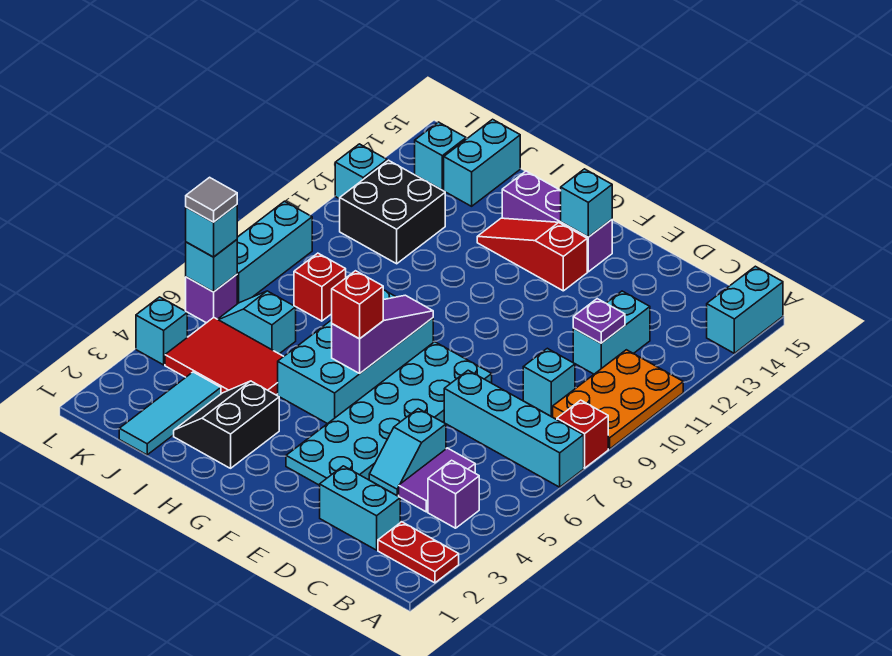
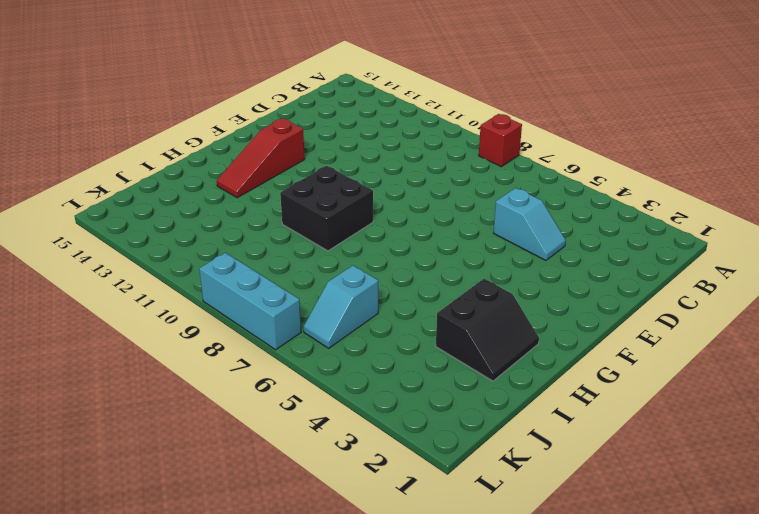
black 2x2 brick [280,166,373,251] -> black 2x2 brick moved to [340,160,445,264]
black 2x2 slope [436,279,539,381] -> black 2x2 slope turned to [174,381,279,468]
none -> red 1x2 plate [378,522,459,583]
none -> cyan 1x4 brick [444,370,584,487]
none -> orange 2x3 plate [553,350,683,449]
none -> cyan 1x2 brick [707,266,783,353]

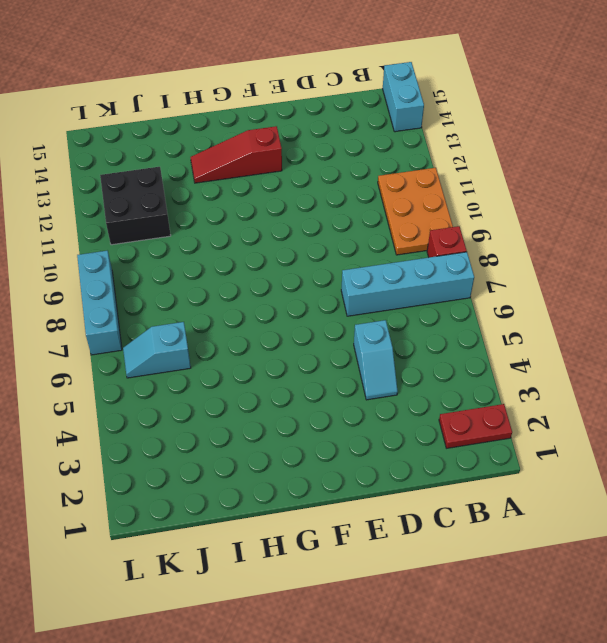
none -> purple 1x1 brick [428,460,479,528]
none -> cyan 1x2 brick [320,466,400,550]
none -> purple 1x2 tile [399,448,475,512]
none -> cyan 1x1 brick [523,348,575,416]

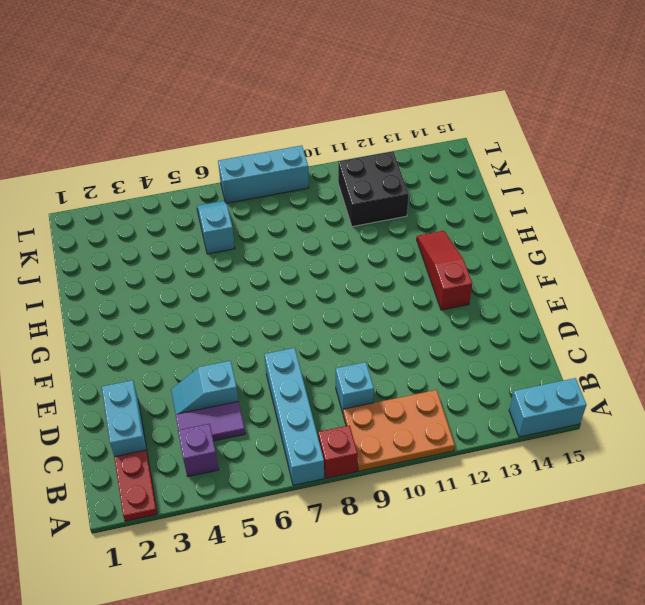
none -> cyan 1x2 brick [573,291,650,374]
none -> cyan 2x6 plate [286,342,492,485]
none -> purple 1x3 brick [502,171,612,272]
none -> cyan 2x4 brick [278,290,433,424]

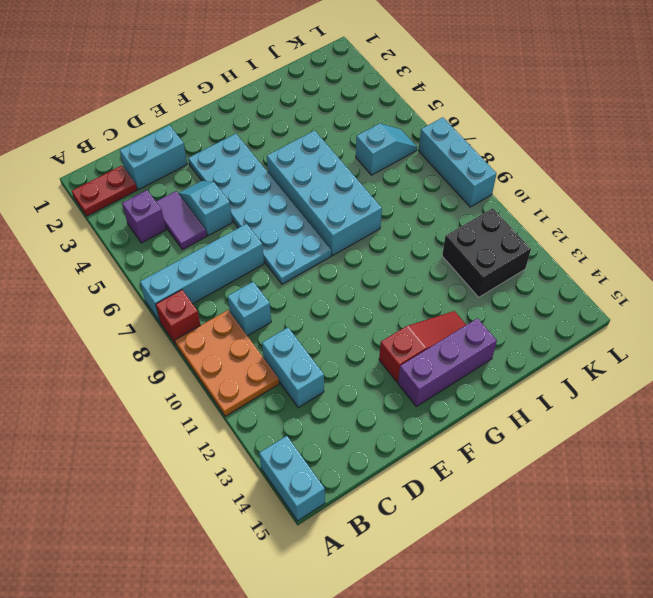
none -> black 2x2 slope [174,381,279,468]
none -> red 2x3 tile [165,317,284,395]
none -> cyan 1x3 tile [119,372,221,455]
none -> red 1x1 brick [294,253,346,321]

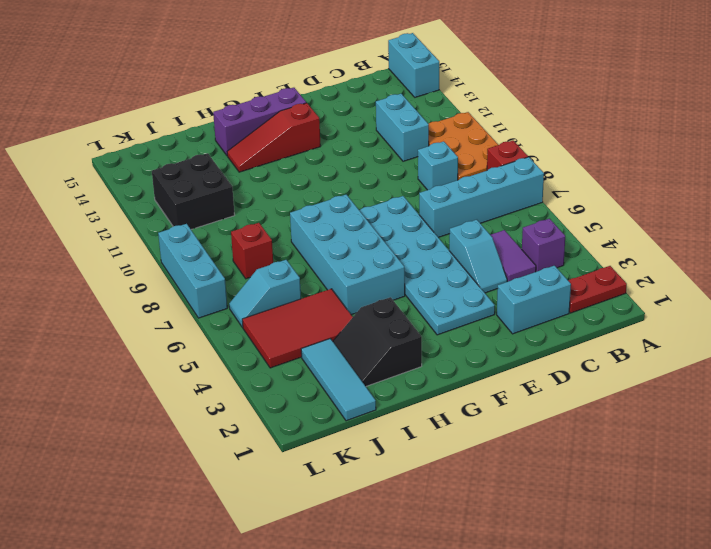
none -> cyan 1x2 brick [444,119,520,206]
none -> cyan 1x1 brick [415,122,466,190]
none -> cyan 1x1 brick [136,297,187,365]
none -> purple 1x1 brick [186,275,237,323]

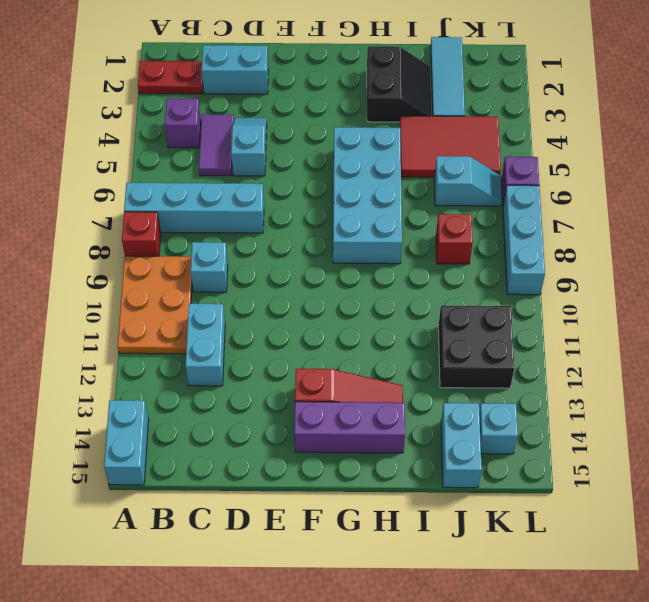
none -> cyan 2x6 plate [286,342,492,485]
none -> cyan 1x1 brick [136,297,187,365]
none -> cyan 1x1 brick [335,144,387,199]
none -> purple 1x1 plate [573,299,625,343]

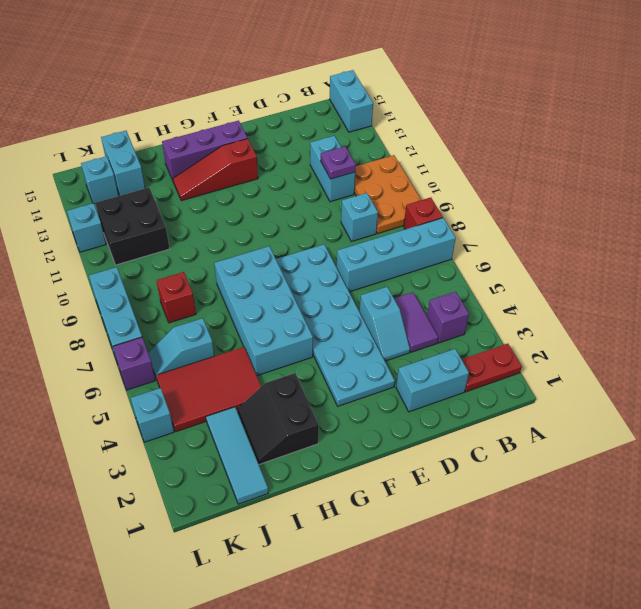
none -> cyan 1x1 brick [561,169,612,237]
none -> purple 1x3 slope [332,295,433,373]
none -> cyan 1x1 brick [186,240,237,292]
none -> red 1x1 brick [332,271,383,339]

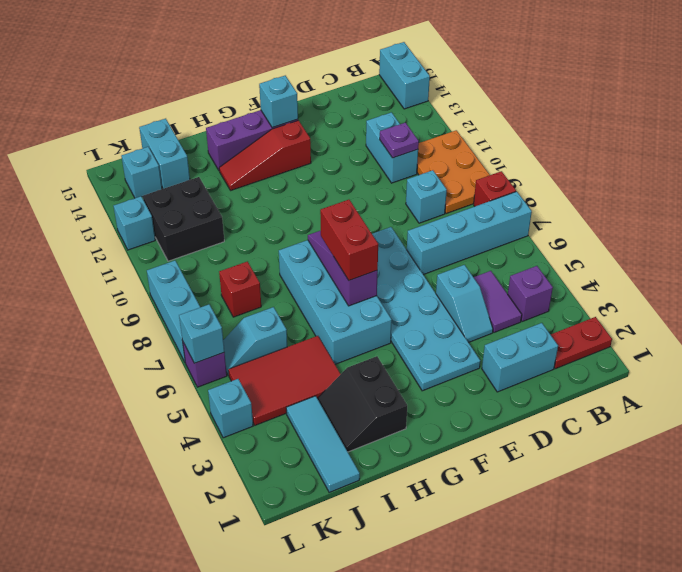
red 1x2 brick [320,200,378,281] -> red 1x1 brick [332,271,383,339]
none -> cyan 1x1 brick [186,205,237,257]
none -> grey 1x1 tile [186,177,237,222]

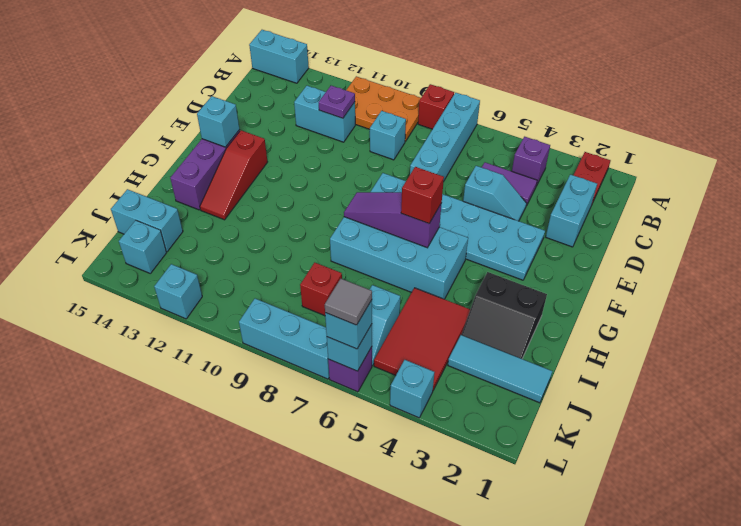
none -> black 2x2 brick [340,160,445,264]

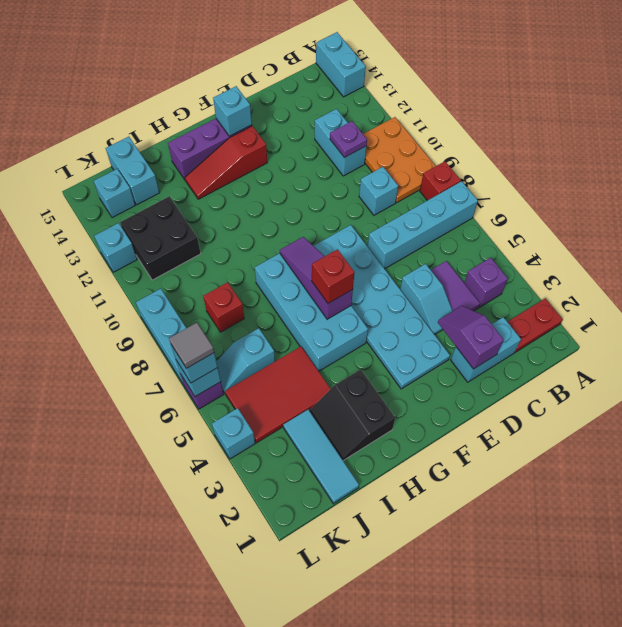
purple 1x2 slope [438,306,504,369] -> none

